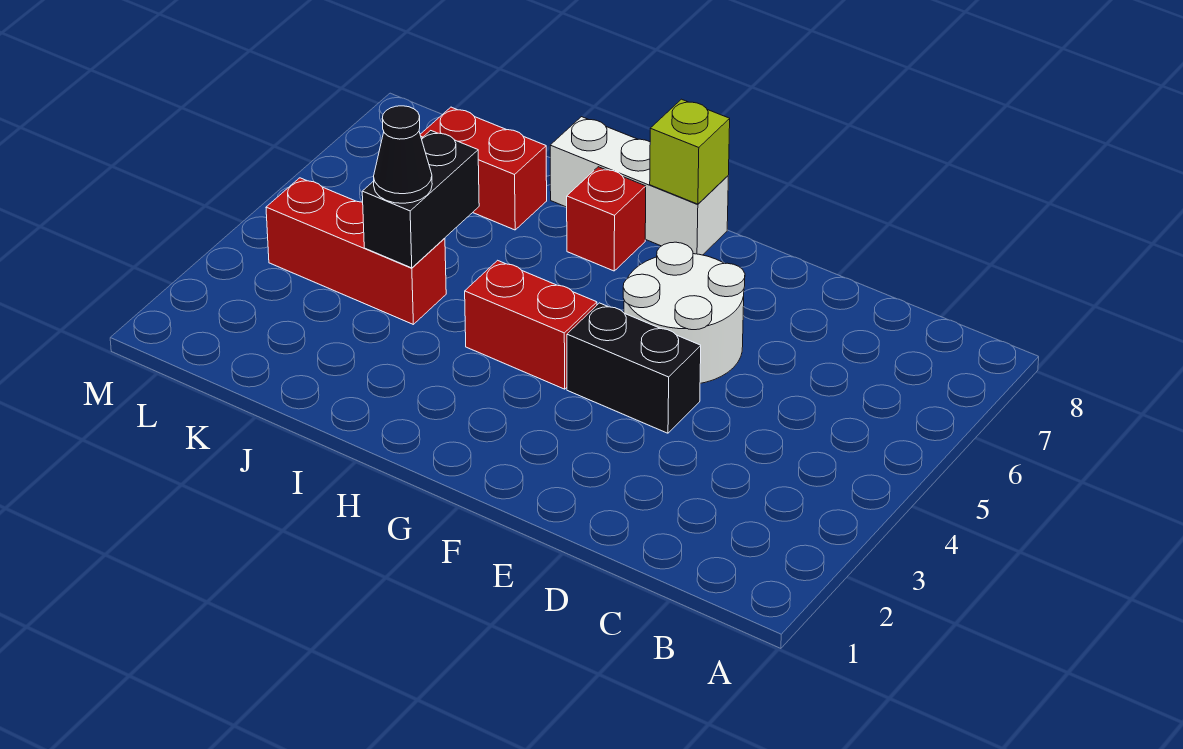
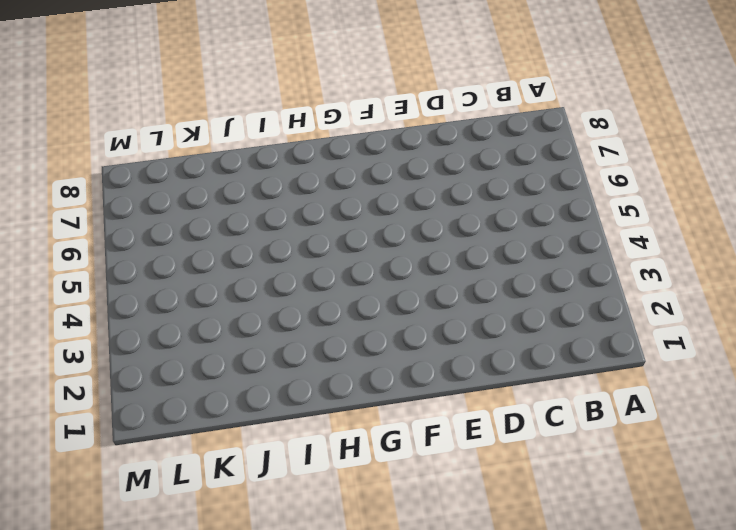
none -> black 1x2 brick [567,303,701,433]
none -> white 2x2 round brick [623,242,745,383]

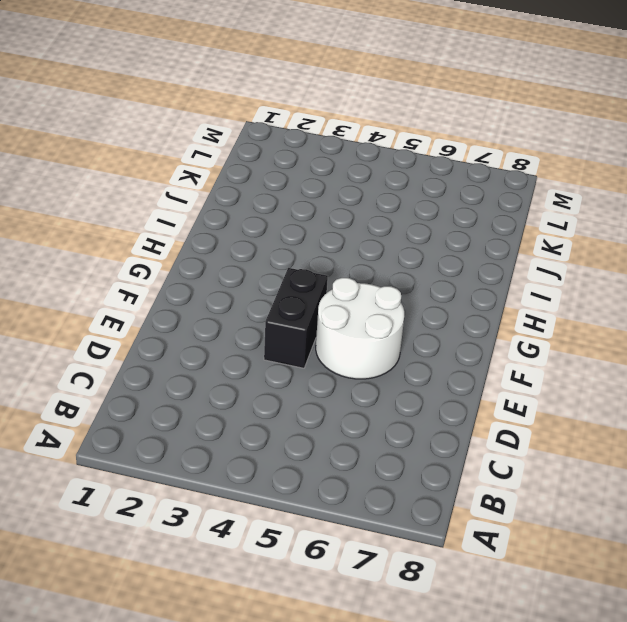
none -> red 1x2 brick [465,260,597,389]
none -> white 1x3 brick [550,117,728,255]

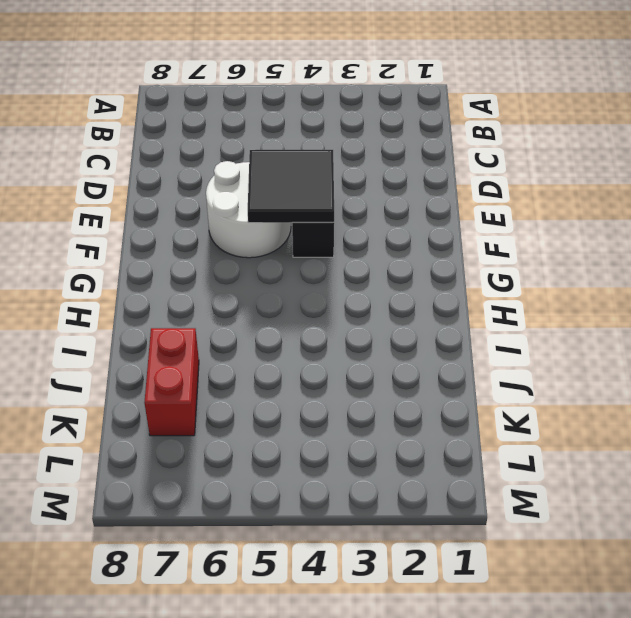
black 2x2 tile [248,150,334,223] -> none
none -> red 1x2 brick [465,260,597,389]
none -> white 1x3 brick [550,117,728,255]

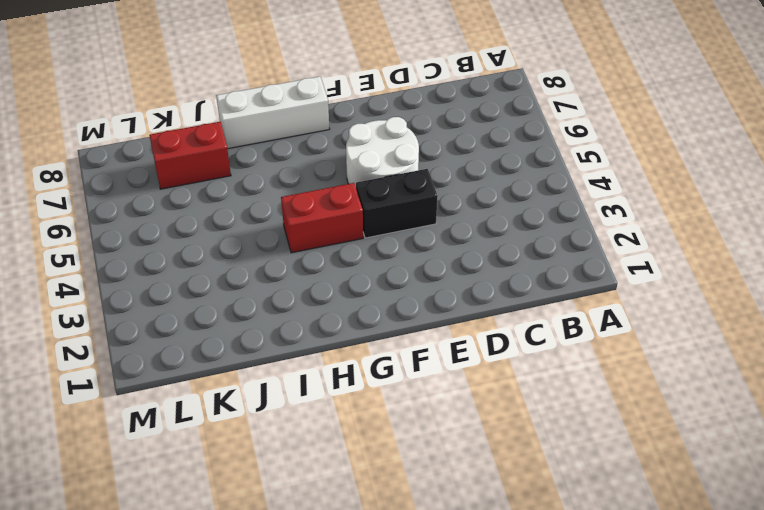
none -> red 1x1 brick [567,167,646,271]
none -> red 1x3 brick [266,178,446,324]

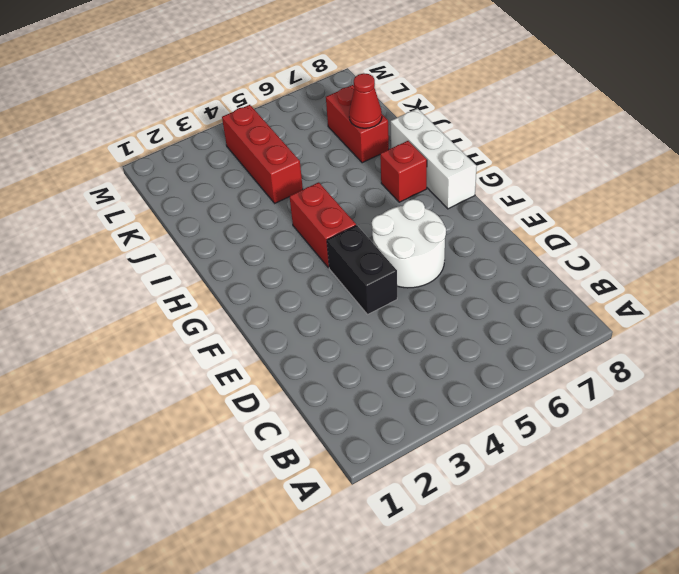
red 1x1 cone [349,73,382,128] -> none
none -> lime 1x1 brick [650,99,730,204]
none -> black 1x2 brick [362,131,479,268]

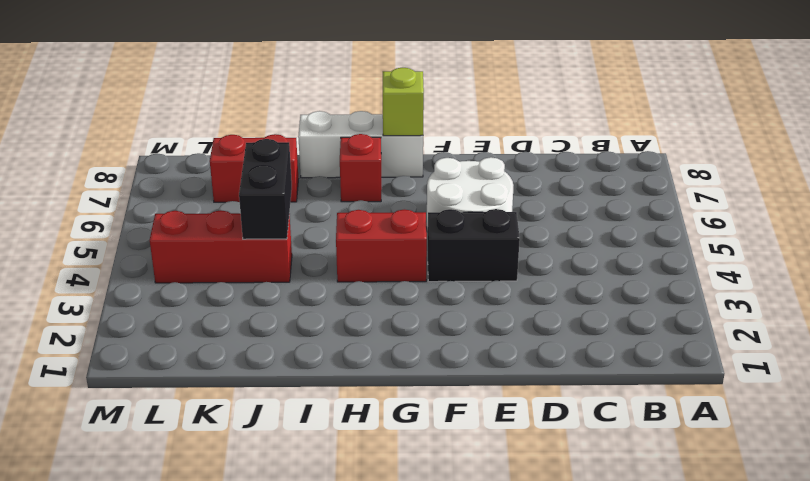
none -> black 1x1 cone [374,106,432,203]

